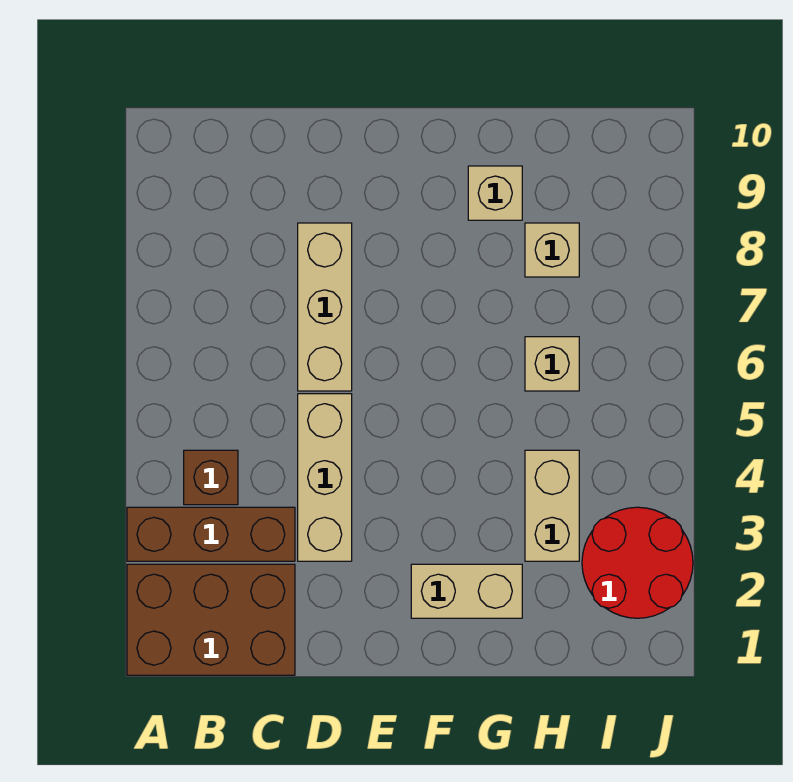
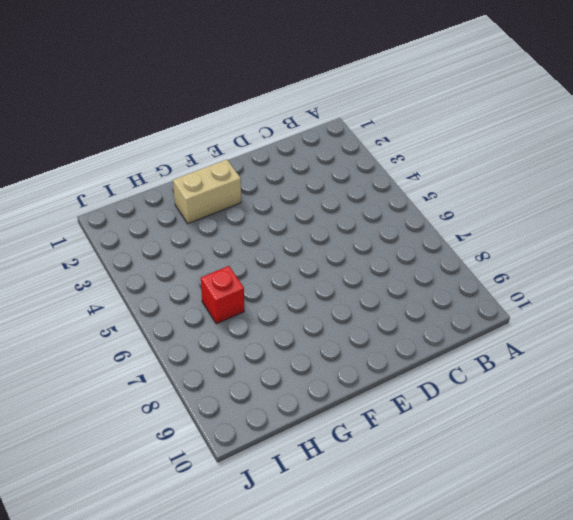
red 1x1 brick [201,266,244,324] -> tan 1x1 brick [525,337,579,391]
none -> brown 2x3 brick [127,564,295,675]
none -> brown 1x3 brick [127,507,295,561]

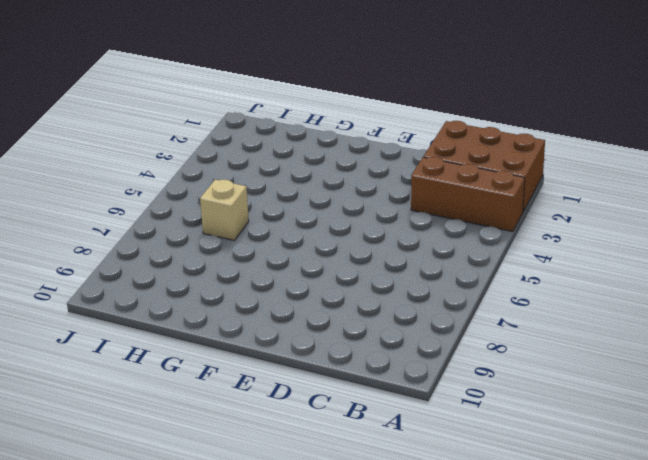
none -> brown 1x1 brick [184,450,238,505]
none -> tan 1x3 brick [298,394,352,561]

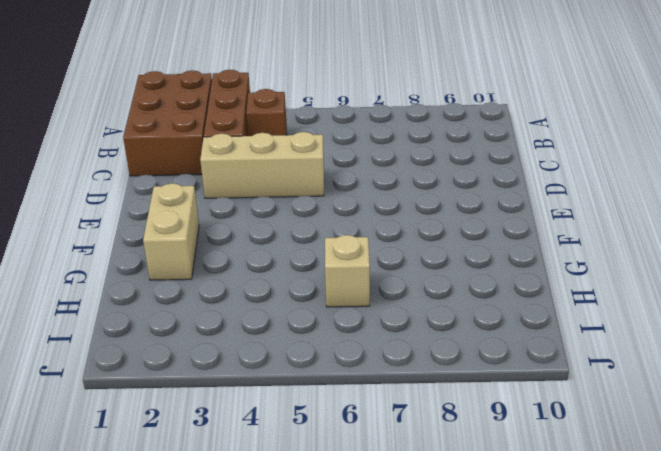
none -> tan 1x3 brick [298,223,352,391]
none -> tan 1x1 brick [468,166,522,220]

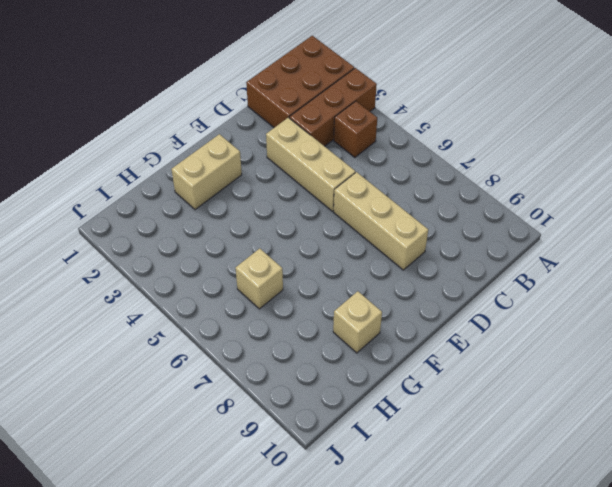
none -> tan 1x2 brick [525,450,579,561]
none -> tan 1x1 brick [525,223,579,277]

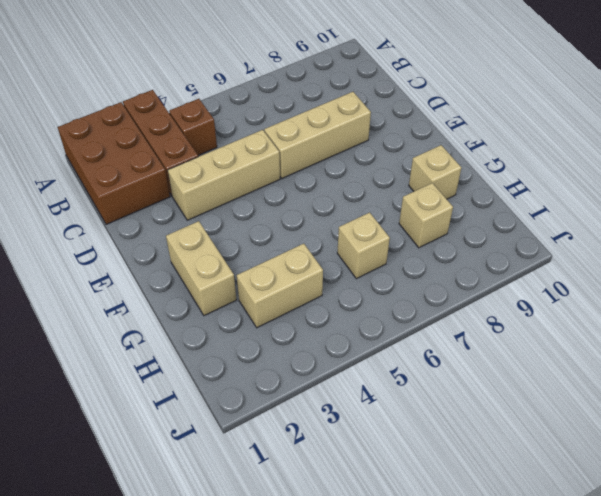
none -> red 2x2 round brick [582,507,693,618]

